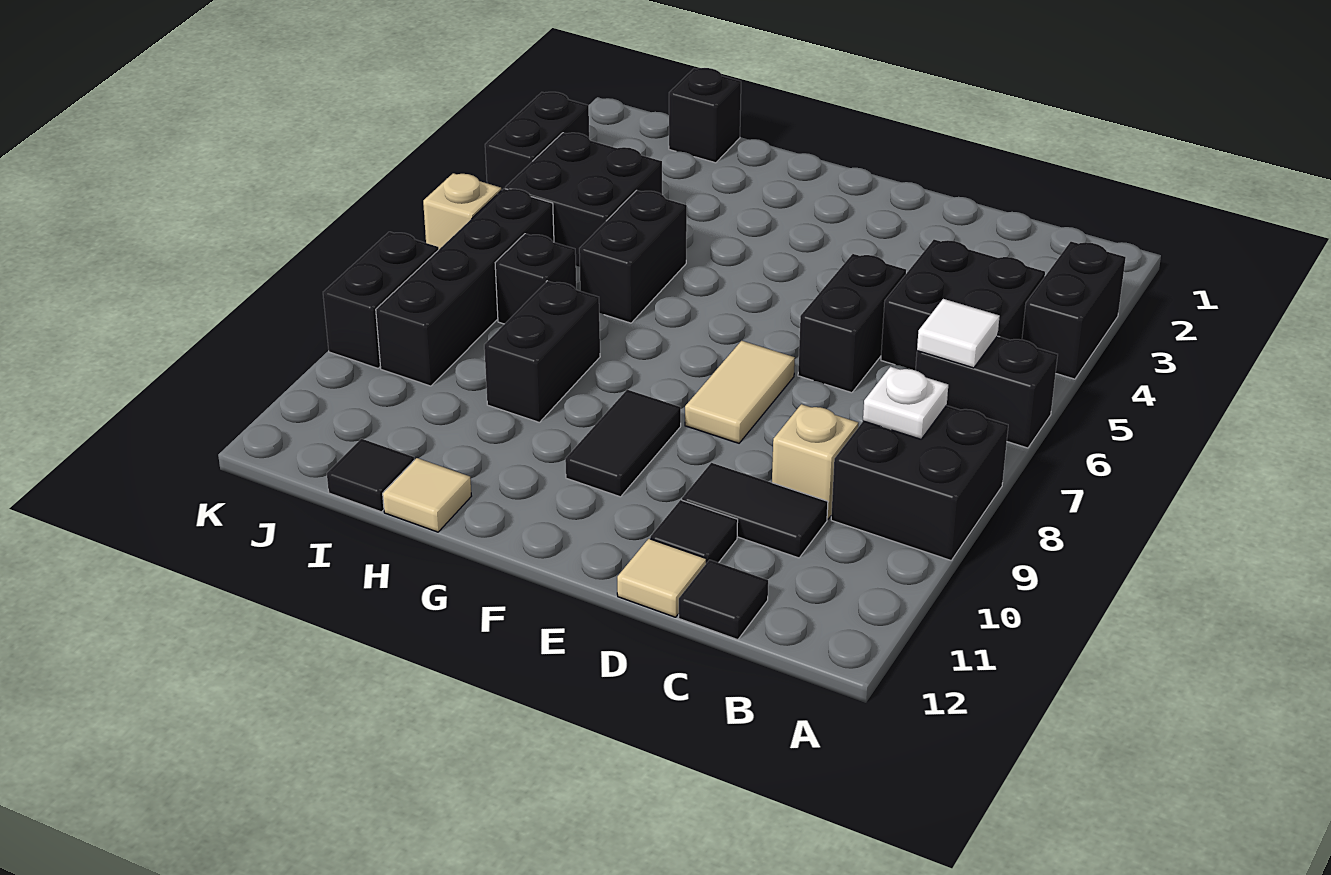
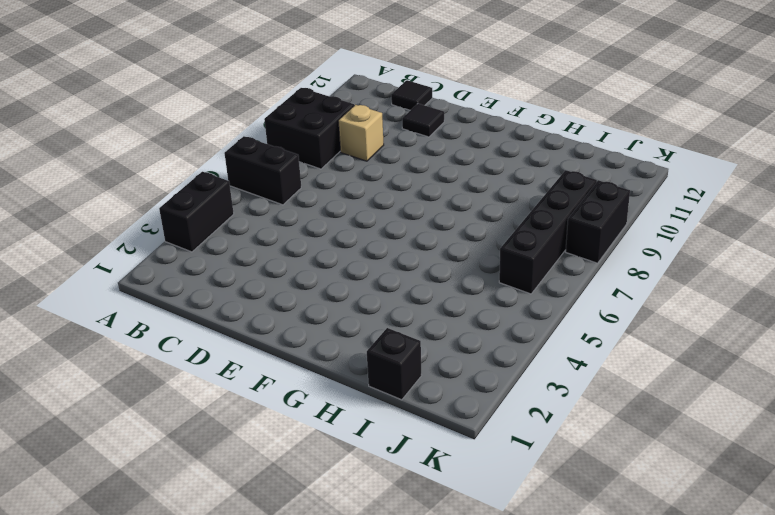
none -> black 2x2 brick [881,240,1045,370]
none -> black 1x2 tile [682,463,828,558]
none -> black 1x2 brick [798,254,906,393]

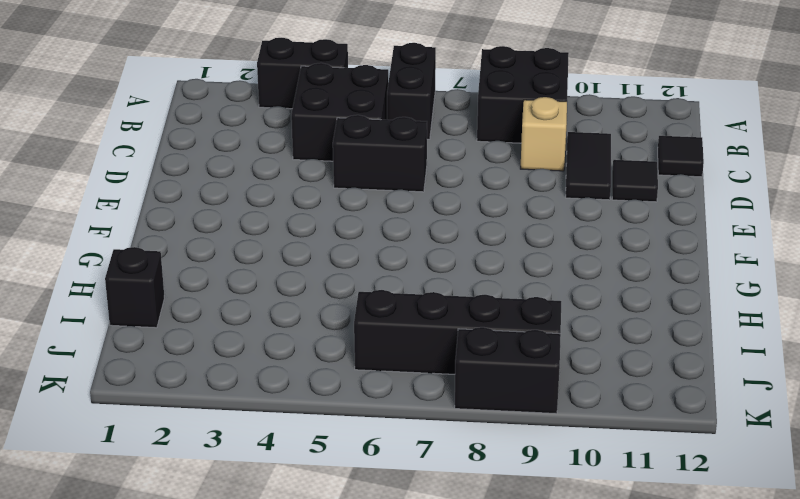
none -> tan 1x1 tile [617,539,706,617]
none -> tan 1x2 tile [685,341,795,443]
none -> black 1x2 tile [565,390,681,497]

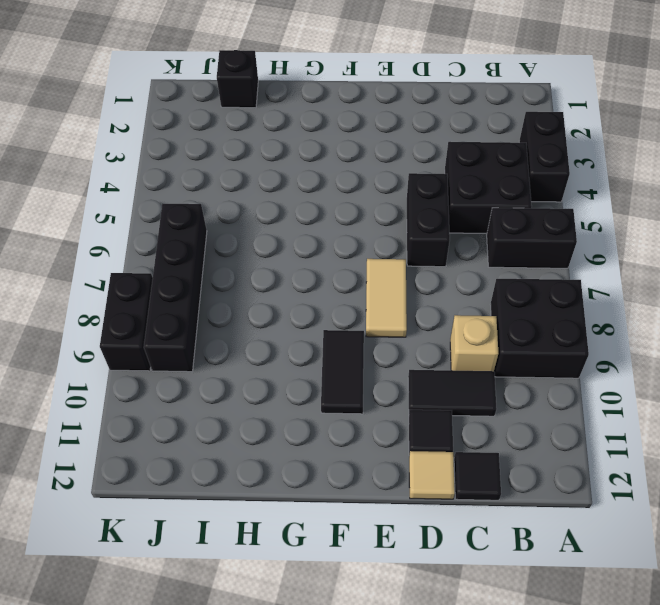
none -> black 1x2 brick [579,190,687,323]
none -> black 1x2 brick [484,281,600,423]
none -> tan 1x1 tile [383,458,471,532]

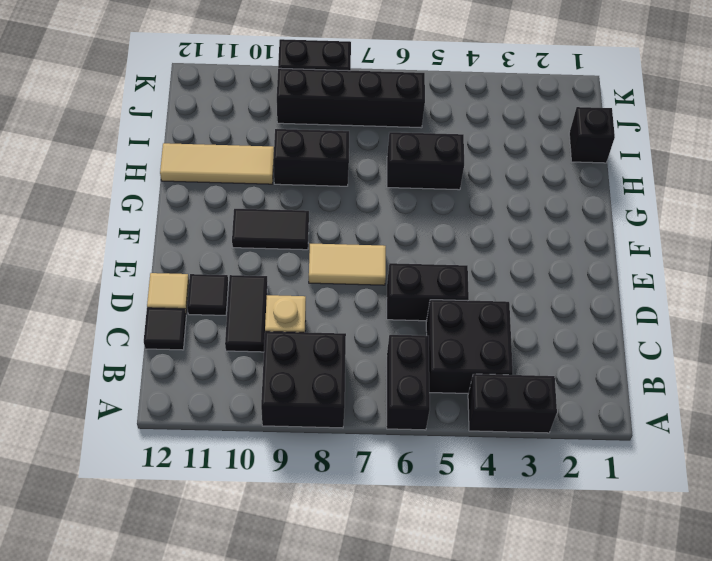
tan 1x3 tile [160,143,274,184] -> tan 1x1 tile [383,458,471,532]
none -> black 2x2 brick [505,133,662,267]
none -> black 1x1 brick [495,234,576,324]
none -> black 1x1 tile [327,439,414,512]

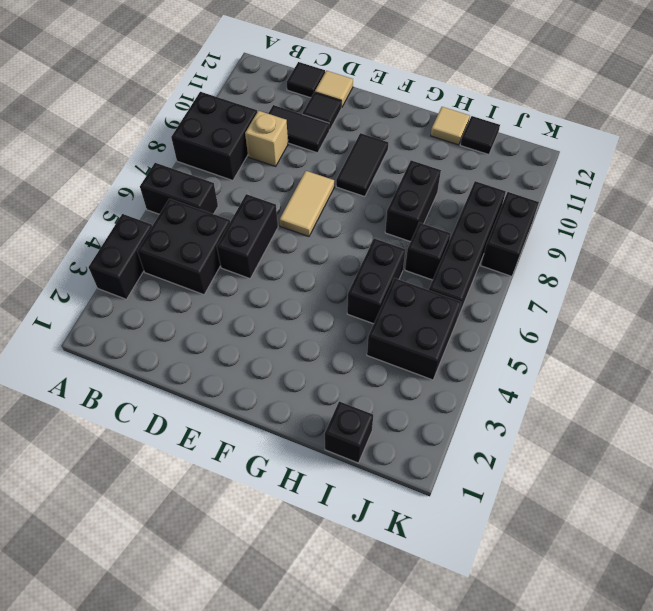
none -> black 1x2 brick [485,92,589,190]
none -> tan 1x1 brick [423,173,501,249]
none -> white 1x1 tile [917,299,1000,368]

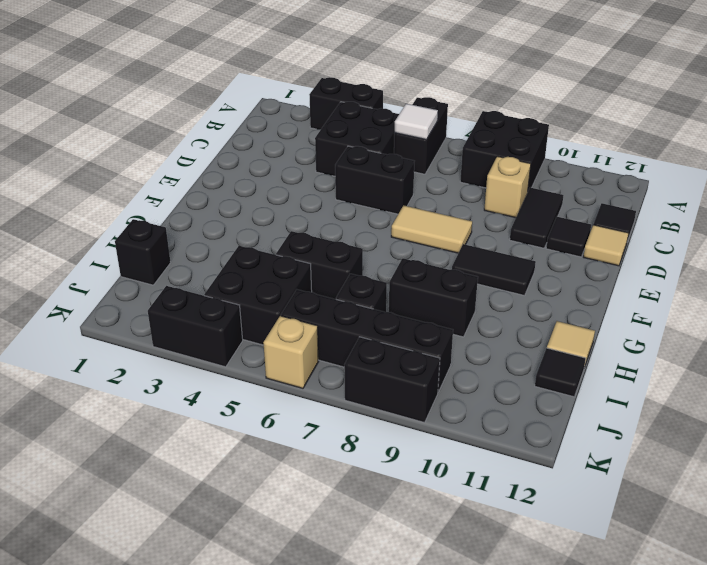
none -> white 1x1 plate [863,367,948,439]

